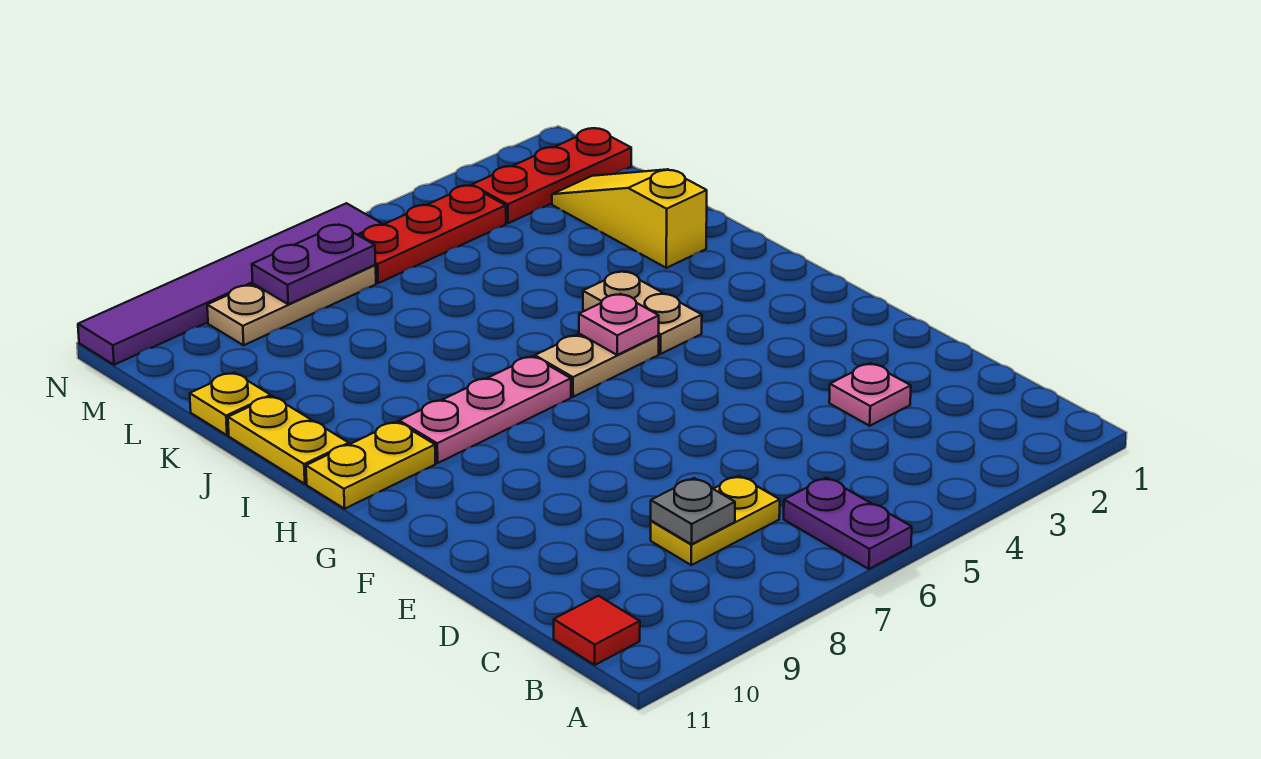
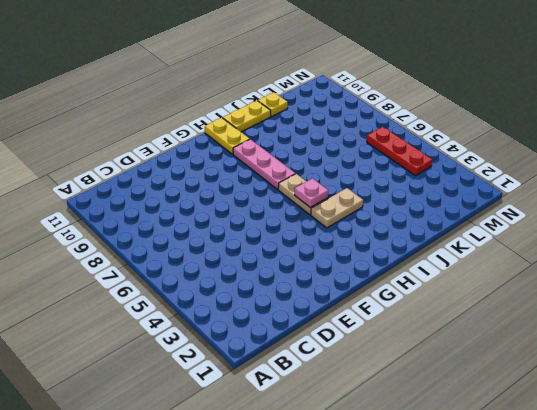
none -> purple 1x2 plate [784,478,912,569]
none -> red 1x1 tile [554,596,640,665]
none -> yellow 1x2 plate [651,476,780,565]

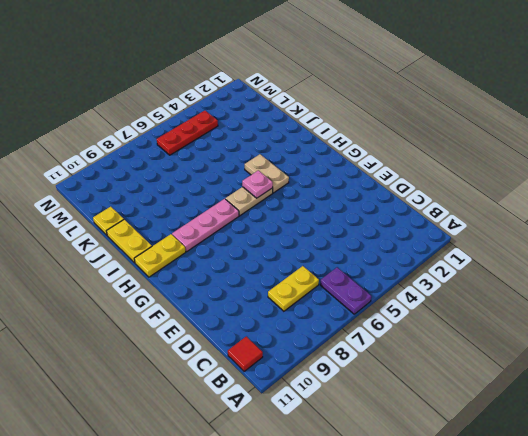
none -> pink 1x1 plate [829,363,911,426]
none -> yellow 1x3 slope [552,169,707,268]
none -> red 1x3 plate [472,128,631,223]

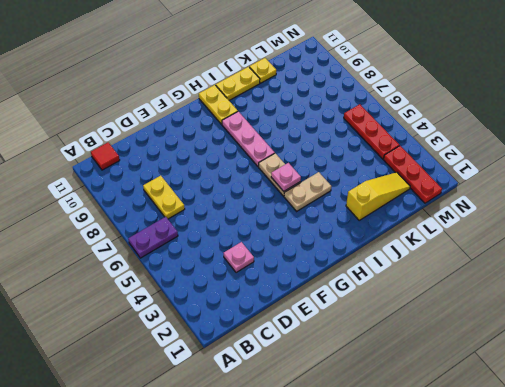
none -> tan 1x3 plate [207,265,376,345]
none -> purple 1x6 tile [78,203,382,365]
none -> grey 1x1 plate [651,478,735,544]

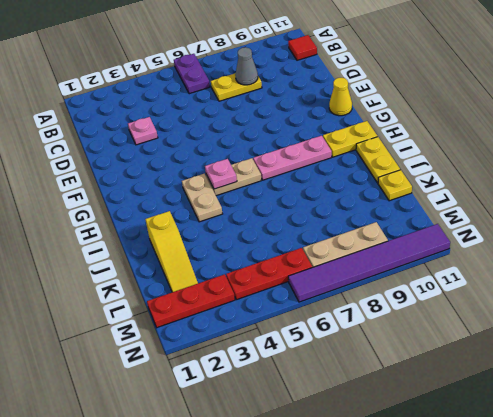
grey 1x1 cone [235,47,258,85] -> grey 1x1 plate [651,478,735,544]
yellow 1x1 cone [329,78,352,116] -> none
none -> purple 1x2 plate [252,225,376,304]

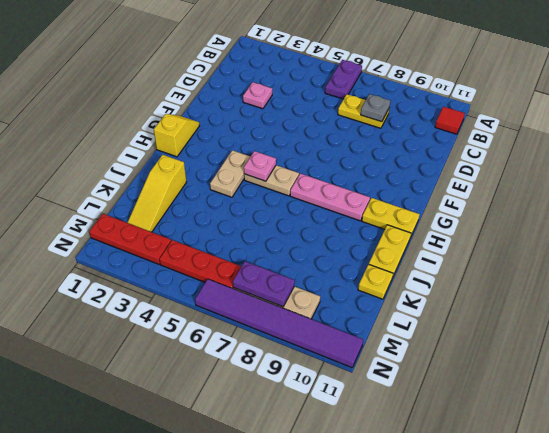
yellow 1x2 slope [154,114,199,157] -> none

